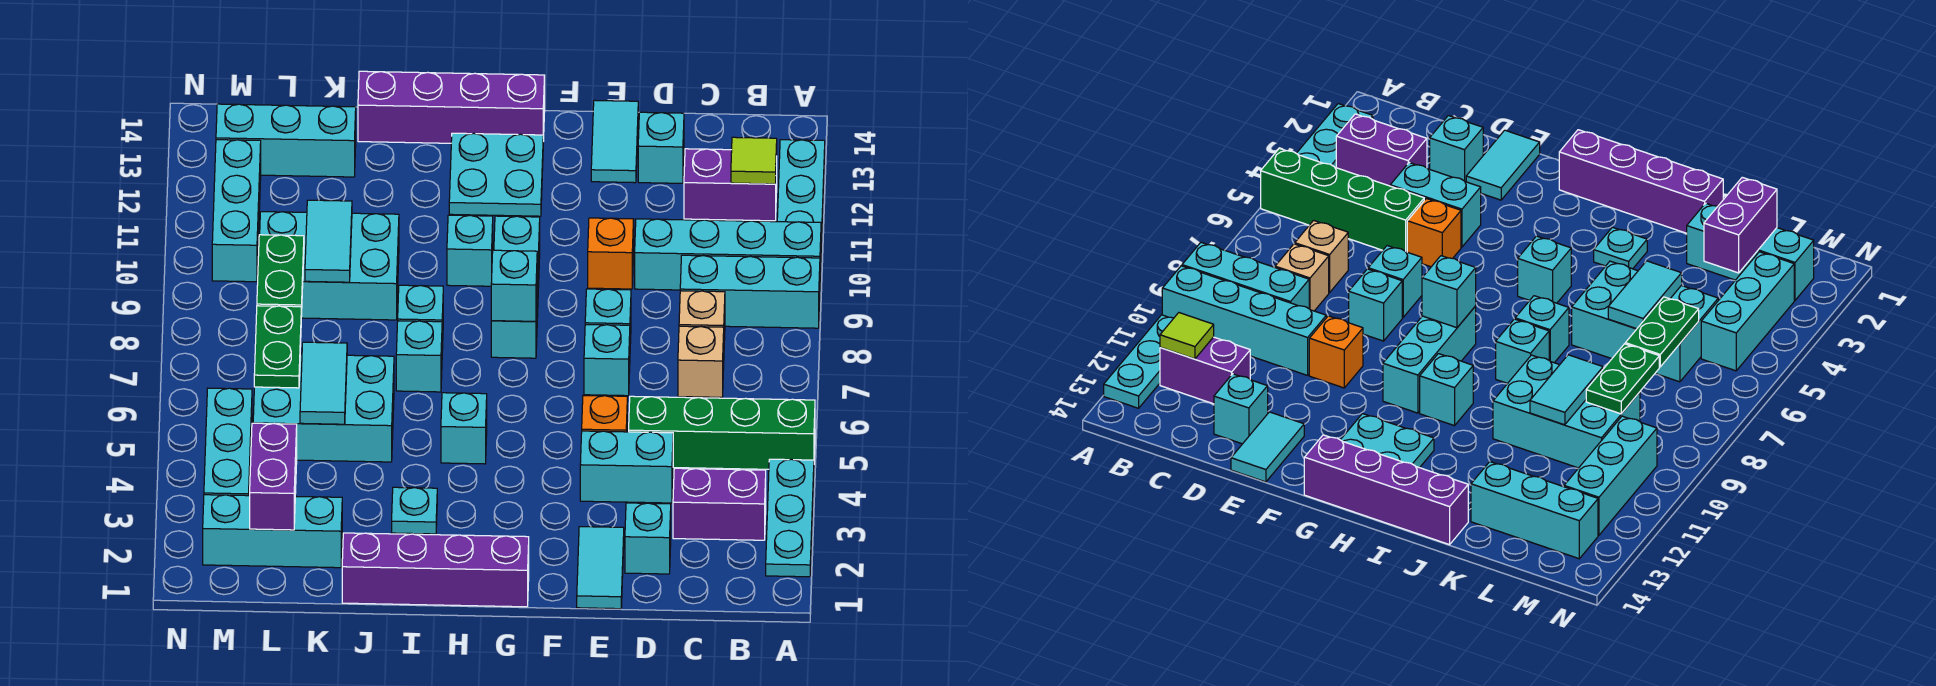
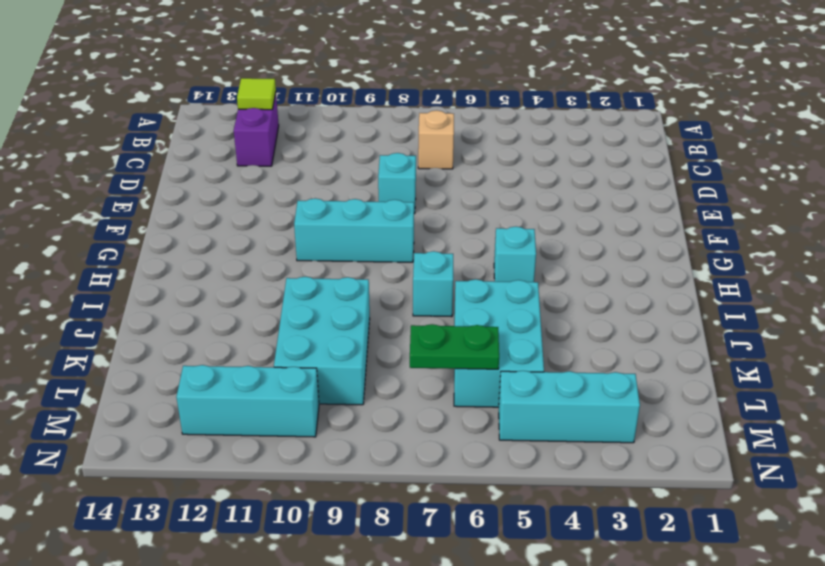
none -> cyan 1x3 plate [766,459,814,577]
none -> green 1x4 brick [629,396,815,469]
none -> cyan 1x3 brick [680,255,820,328]
none -> cyan 1x4 brick [635,219,821,290]

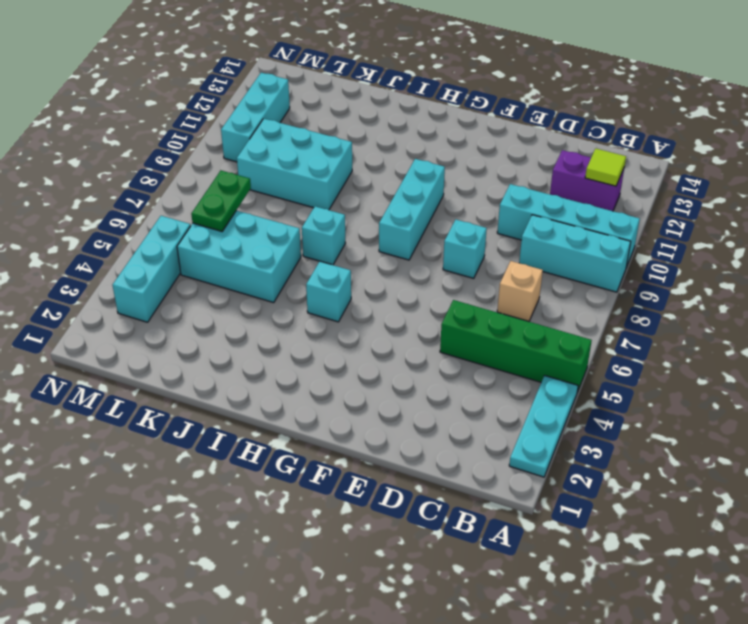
none -> cyan 1x3 plate [777,140,825,249]
none -> purple 1x2 brick [673,468,766,540]
none -> tan 1x1 brick [679,291,725,341]
none -> cyan 1x1 brick [625,503,671,574]

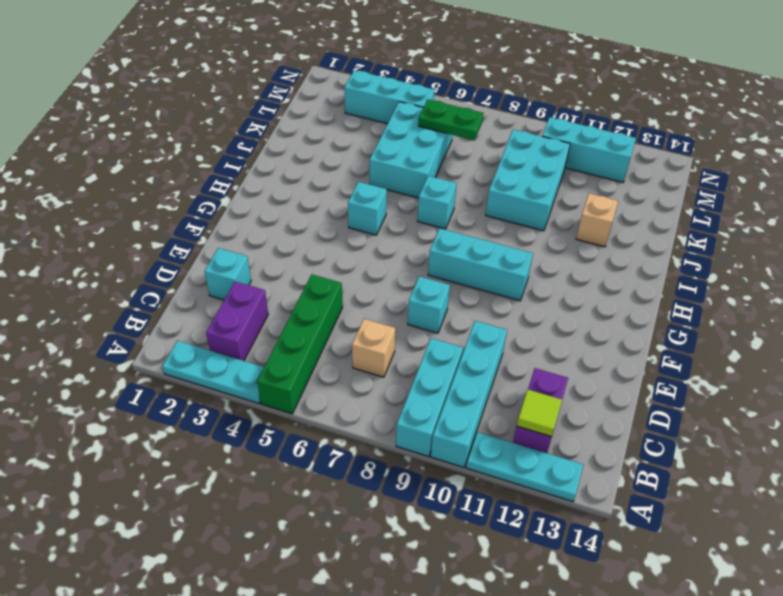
tan 1x1 brick [576,193,618,247] -> tan 1x1 brick moved to [679,291,725,341]
none -> cyan 1x2 brick [580,431,673,503]
none -> cyan 1x1 brick [638,112,684,183]
none -> cyan 1x2 tile [577,527,624,609]
none -> orange 1x1 brick [582,396,627,432]

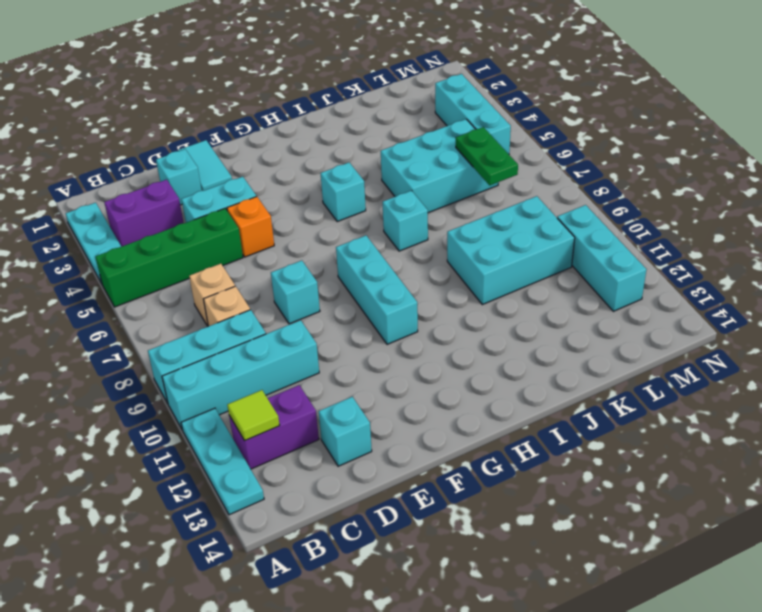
none -> cyan 1x1 brick [584,324,630,396]
none -> orange 1x1 brick [588,218,634,289]
none -> cyan 1x2 tile [591,100,638,183]
none -> purple 1x4 brick [342,533,529,607]

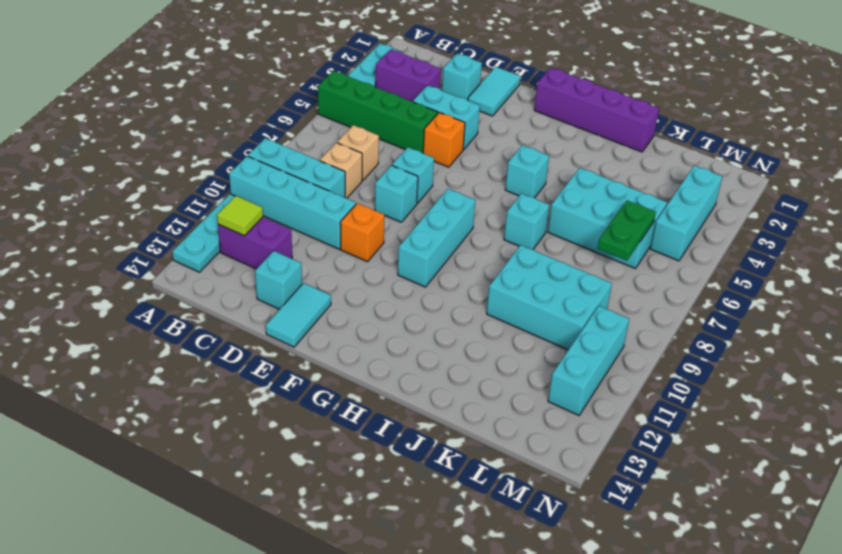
none -> cyan 2x2 plate [449,133,543,216]
none -> purple 1x4 brick [358,71,545,143]
none -> cyan 1x1 brick [447,215,493,286]
none -> cyan 1x1 plate [392,487,437,534]

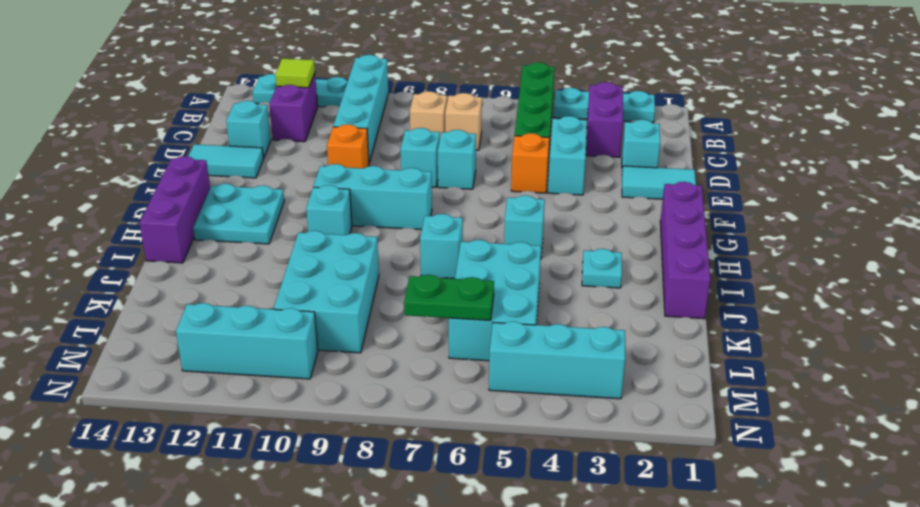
purple 1x3 brick [140,156,210,263] -> purple 1x4 brick [358,71,545,143]
none -> cyan 1x3 brick [680,255,820,328]
none -> cyan 1x1 brick [398,285,443,350]
none -> cyan 1x3 brick [203,495,342,568]
none -> cyan 1x3 brick [216,104,356,177]

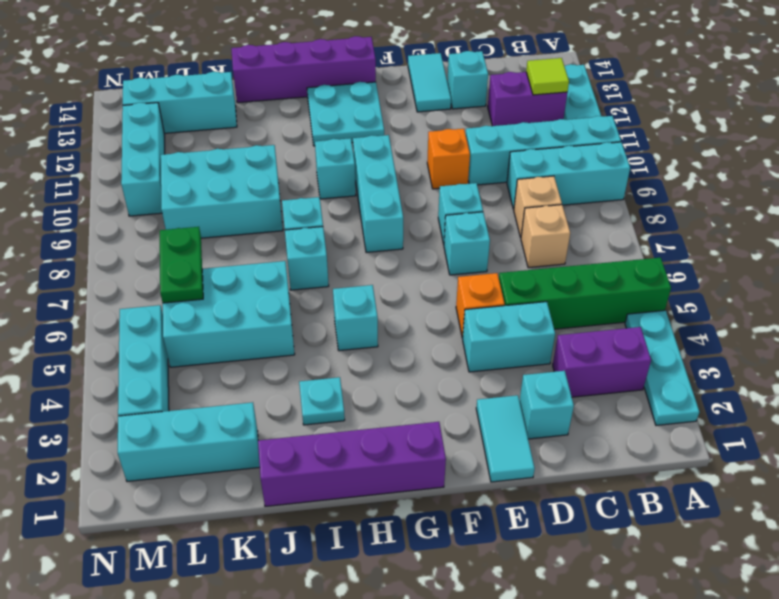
none -> cyan 1x1 brick [491,250,537,321]
none -> cyan 1x2 tile [300,342,347,424]
none -> cyan 1x2 tile [305,200,352,282]
none -> purple 1x2 brick [250,423,297,530]

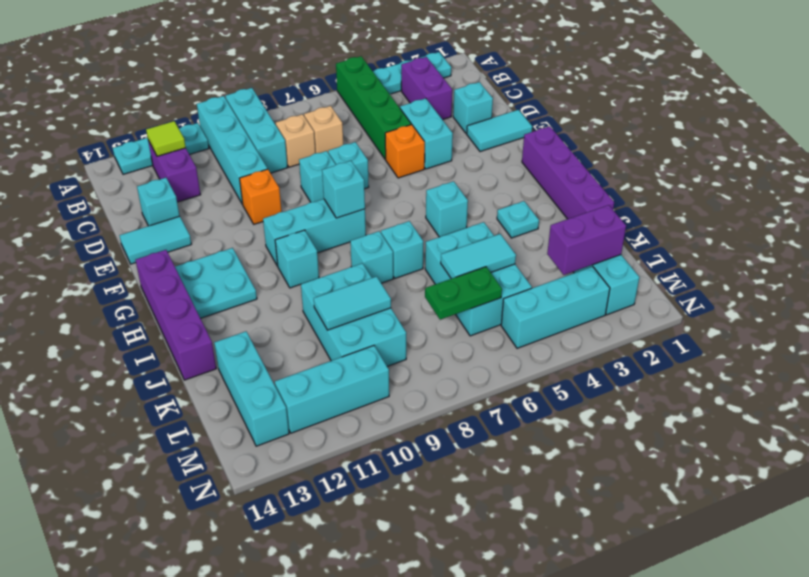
none -> green 1x2 plate [257,235,304,317]

